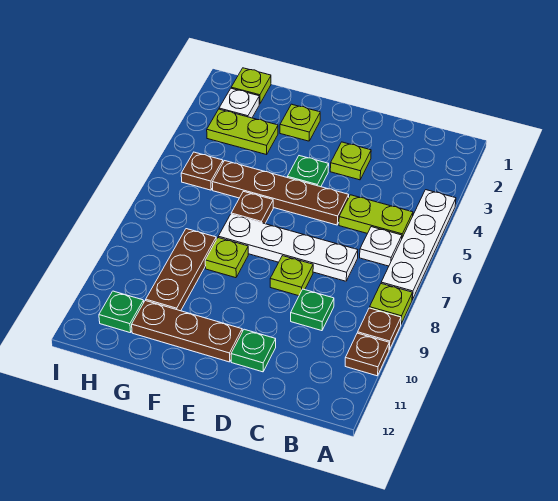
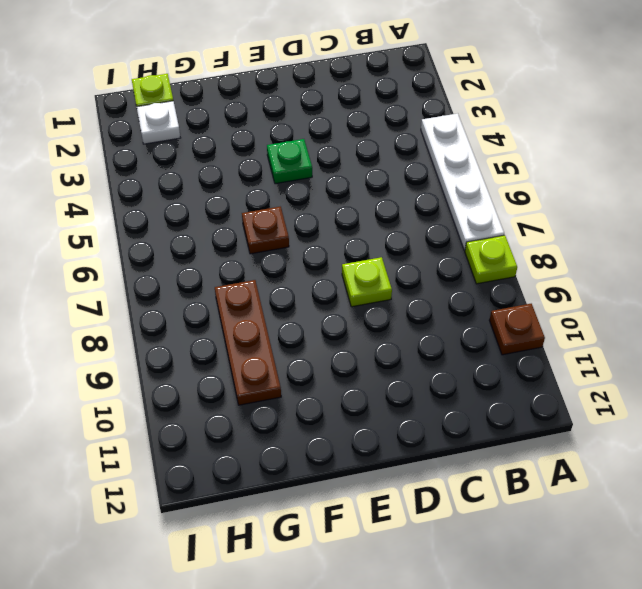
none -> brown 1x1 plate [358,308,401,350]
none -> lime 1x2 plate [339,195,413,237]
none -> white 1x1 plate [360,227,402,266]

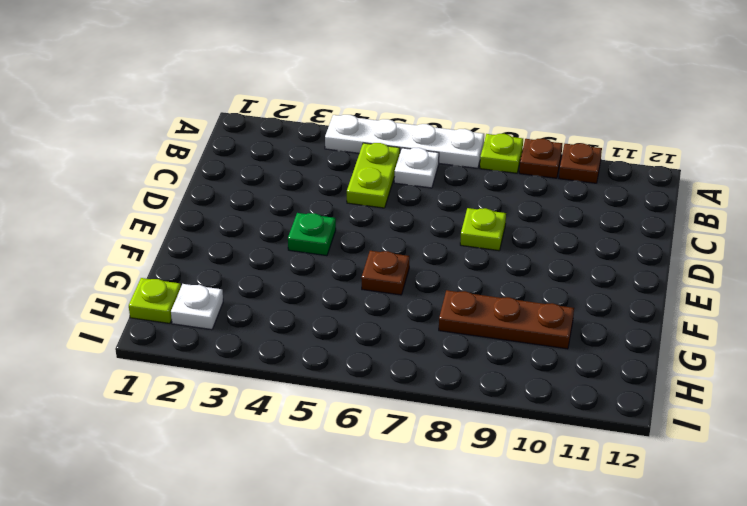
none -> white 1x4 plate [218,214,358,281]
none -> green 1x1 plate [291,289,334,331]
none -> lime 1x1 plate [330,142,371,180]

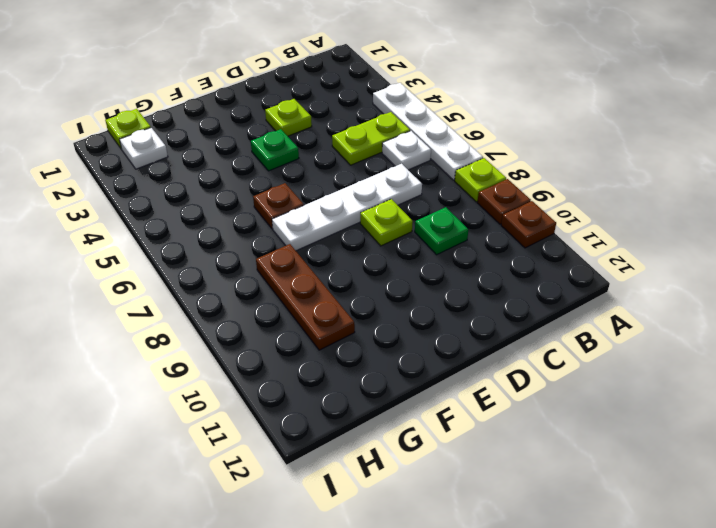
none -> brown 1x4 plate [212,161,349,225]
none -> green 1x1 plate [231,329,276,372]
none -> brown 1x3 plate [132,300,242,362]

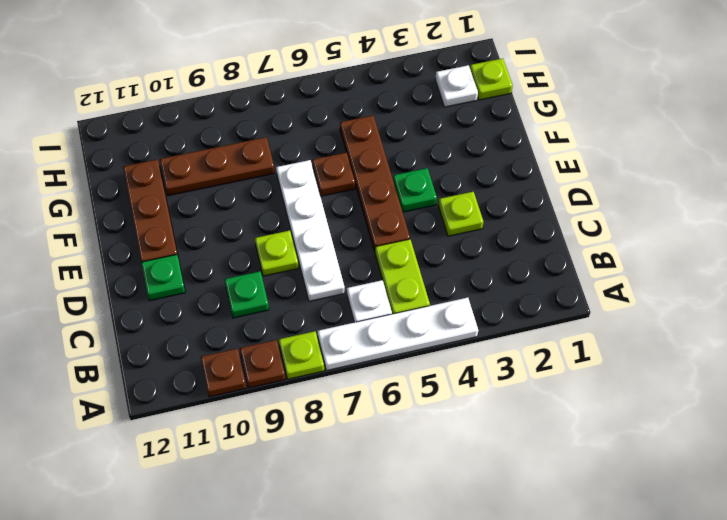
none -> lime 1x1 plate [280,104,320,141]
none -> lime 1x1 plate [205,238,248,278]
none -> lime 1x2 plate [207,109,278,155]

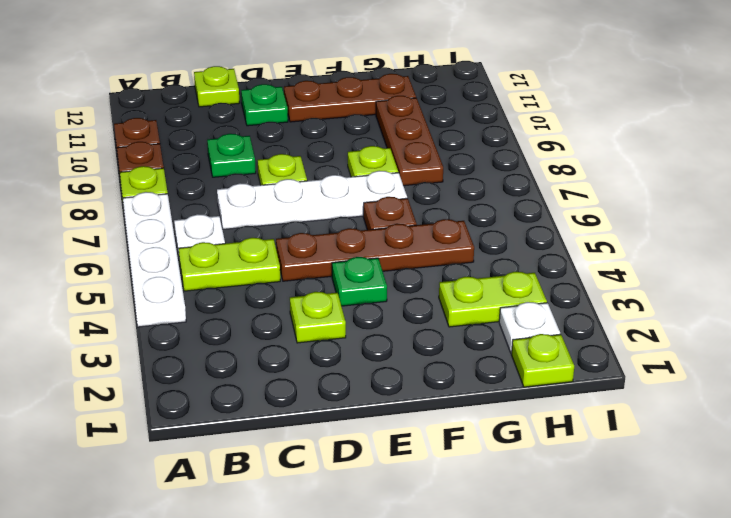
lime 1x1 plate [194,66,239,107] -> lime 1x1 plate moved to [280,104,320,141]
none -> brown 1x1 plate [181,152,223,190]
none -> green 1x1 plate [99,291,144,333]

